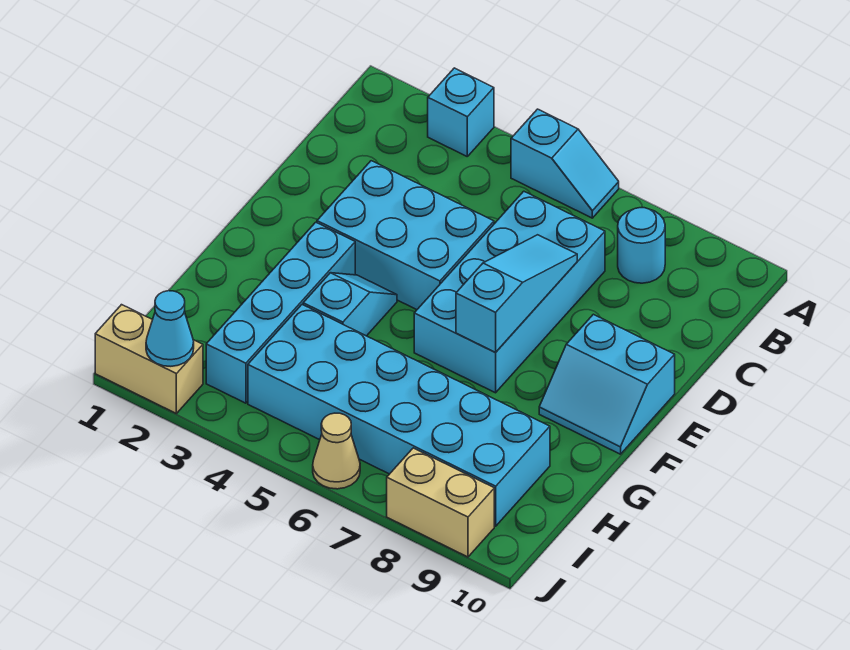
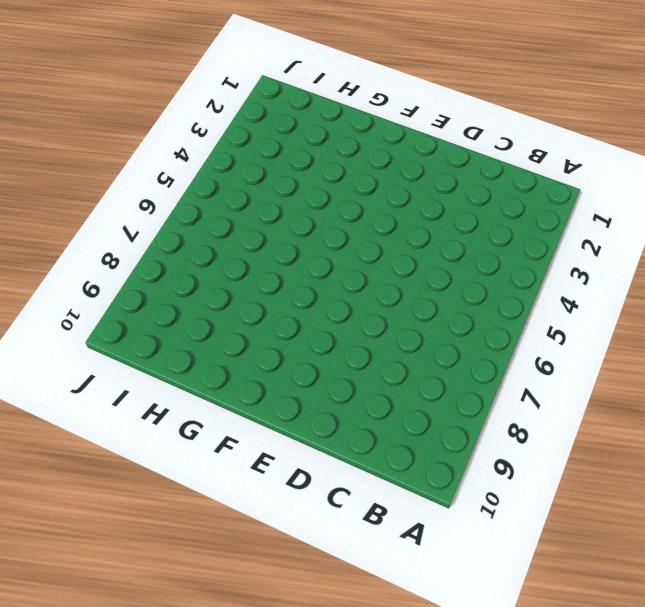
none -> cyan 1x1 brick [428,68,494,156]
none -> cyan 1x2 slope [511,109,619,218]
none -> cyan 1x1 round brick [618,208,665,283]

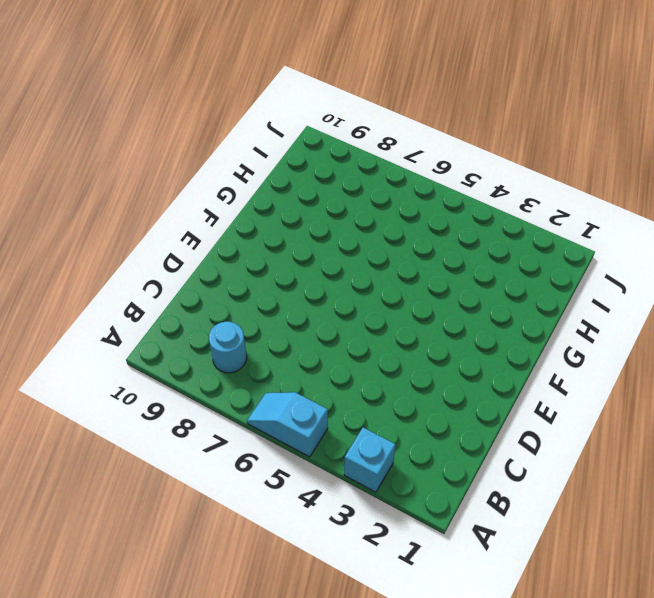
none -> cyan 2x4 brick [414,191,605,393]
none -> cyan 2x3 brick [317,161,494,310]
none -> cyan 2x2 slope [539,314,675,454]

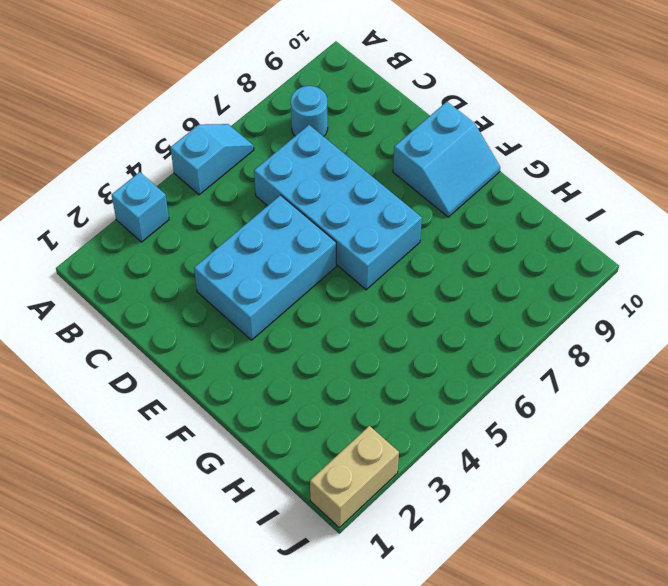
none -> cyan 1x4 brick [206,222,355,403]
none -> cyan 1x2 slope [303,273,397,336]
none -> cyan 2x6 brick [248,305,550,526]

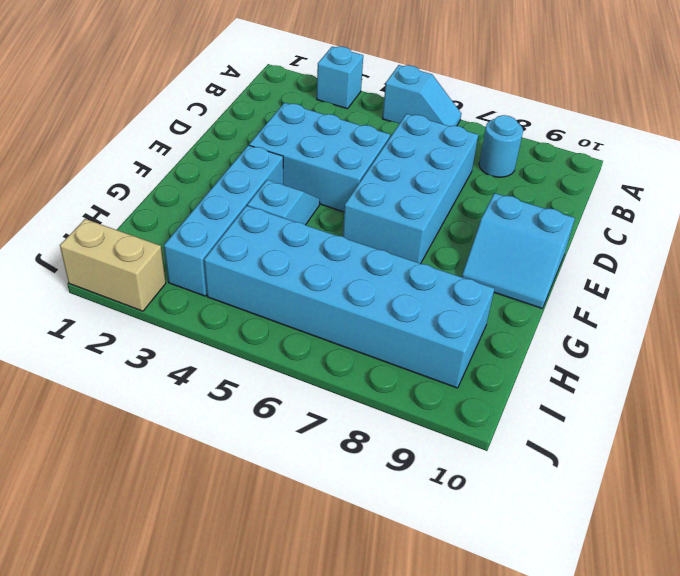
none -> tan 1x1 cone [313,413,360,489]
none -> tan 1x2 brick [387,448,494,557]
none -> cyan 1x3 slope [456,235,577,353]

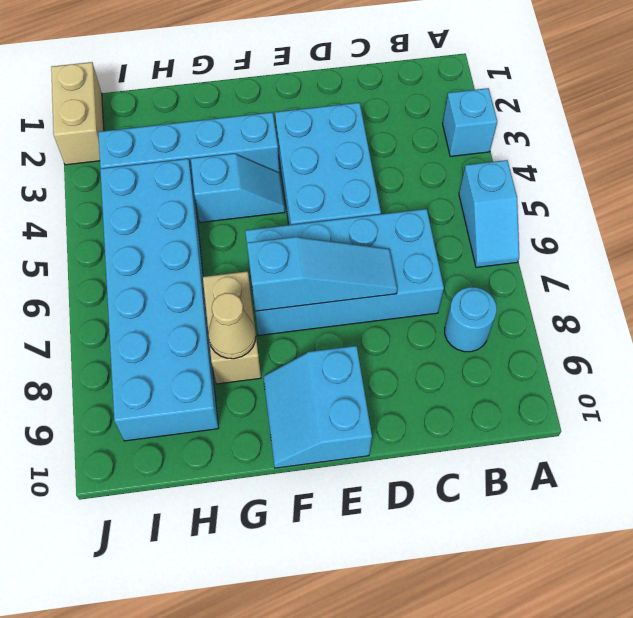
tan 1x2 brick [203,271,261,384] -> tan 1x2 brick moved to [387,448,494,557]
tan 1x1 cone [208,293,256,359] -> tan 1x1 cone moved to [313,413,360,489]
none -> cyan 1x1 cone [146,291,194,366]

